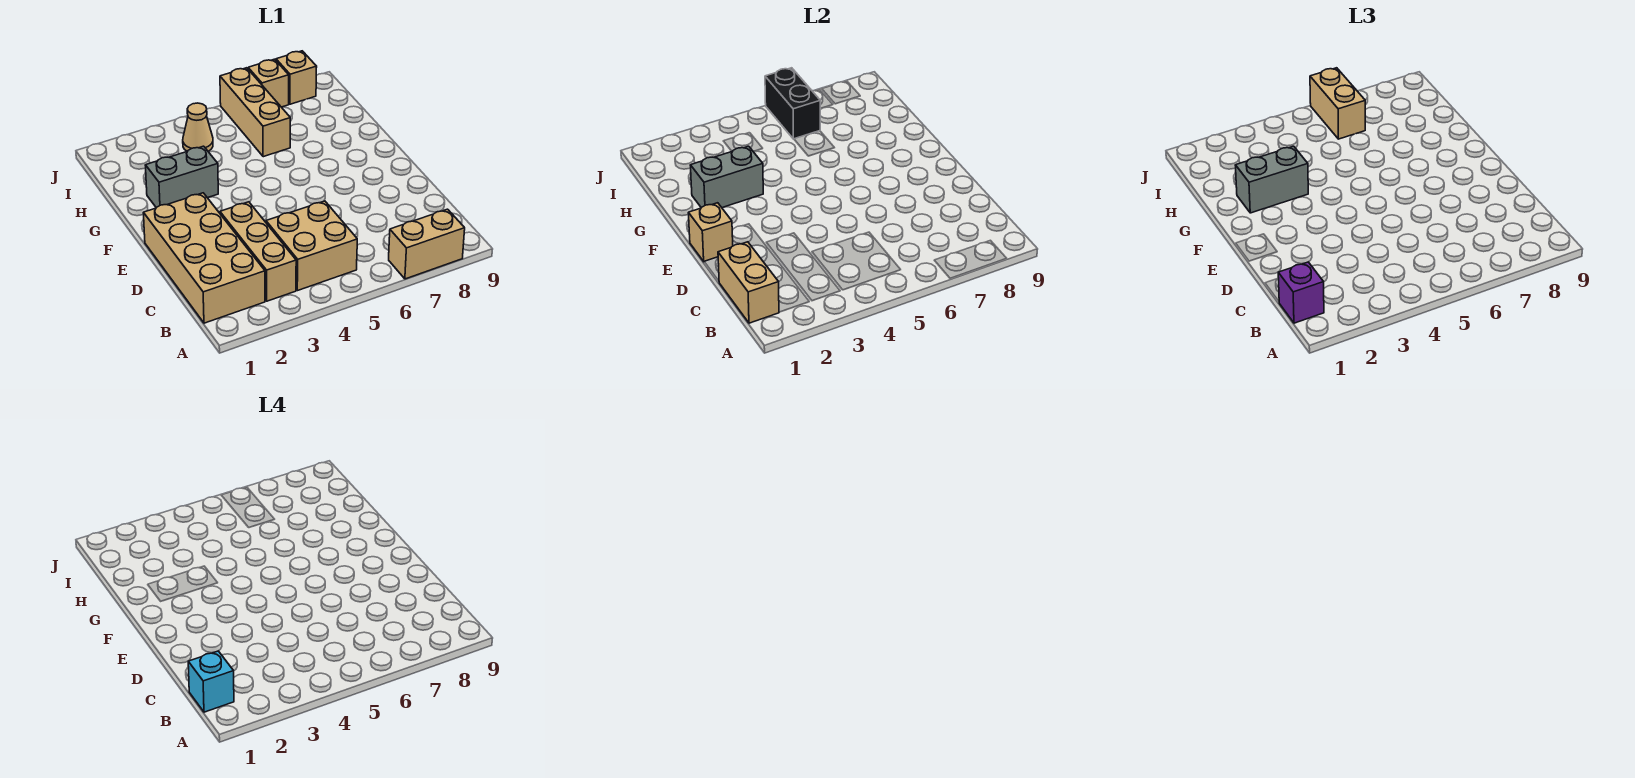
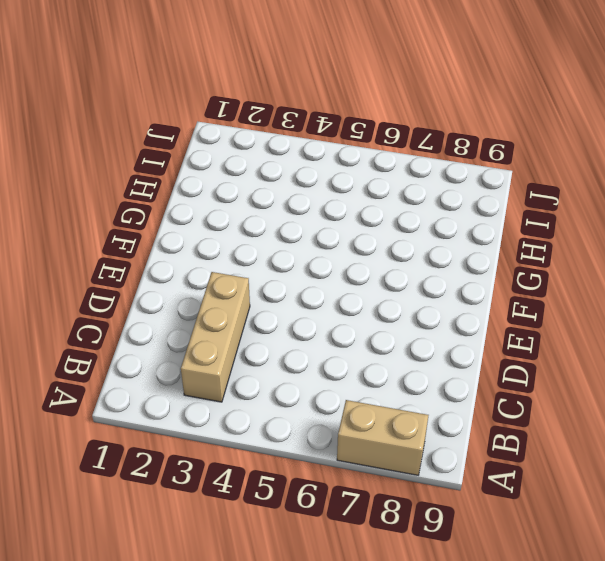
none -> tan 2x4 brick [143,193,265,323]
none -> tan 2x2 brick [266,201,357,291]
none -> grey 1x2 brick [145,146,218,208]

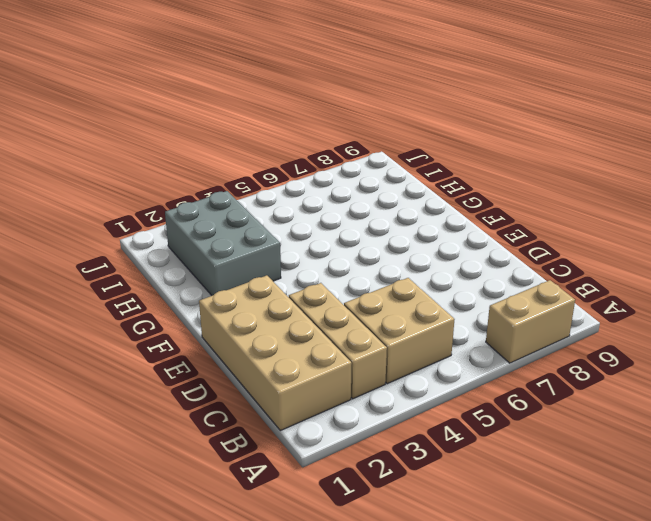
grey 2x3 brick [165,191,281,296] -> grey 1x2 brick [145,146,218,208]
none -> tan 1x3 brick [220,68,290,157]
none -> tan 1x1 cone [183,103,213,151]
none -> tan 1x1 brick [248,59,289,107]

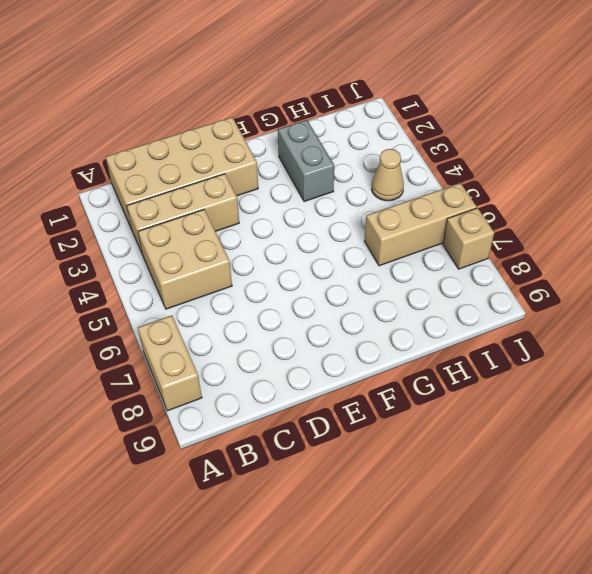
none -> tan 1x1 brick [276,51,317,104]
none -> tan 1x2 brick [718,242,779,323]
none -> tan 1x1 brick [688,203,733,261]

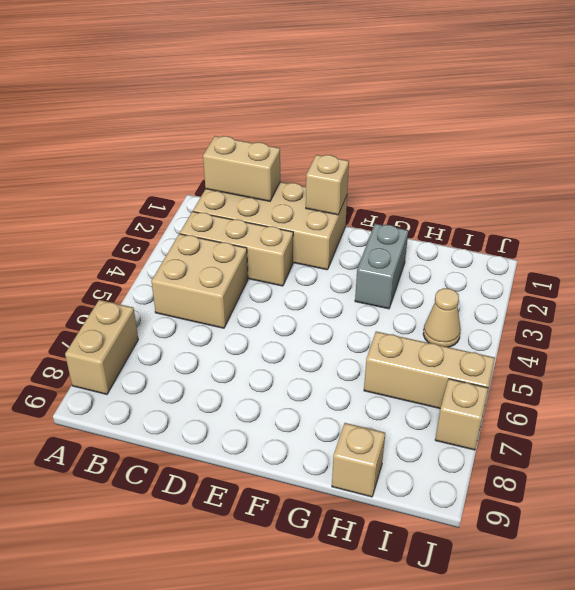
tan 1x1 brick [332,423,385,497] -> tan 1x1 brick moved to [276,51,317,104]
none -> grey 1x2 brick [690,146,763,208]
none -> black 1x2 brick [765,68,821,139]
none -> purple 1x1 brick [1278,262,1324,323]

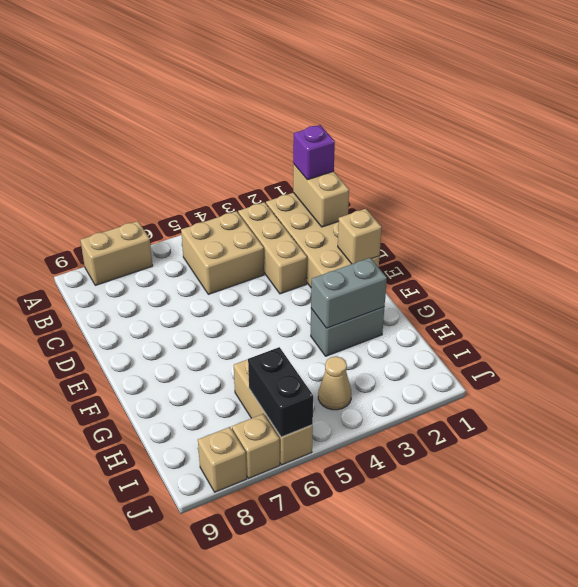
none -> grey 1x2 brick [1235,146,1308,213]
none -> tan 1x2 brick [1310,68,1365,139]
none -> cyan 1x1 brick [188,651,234,712]

